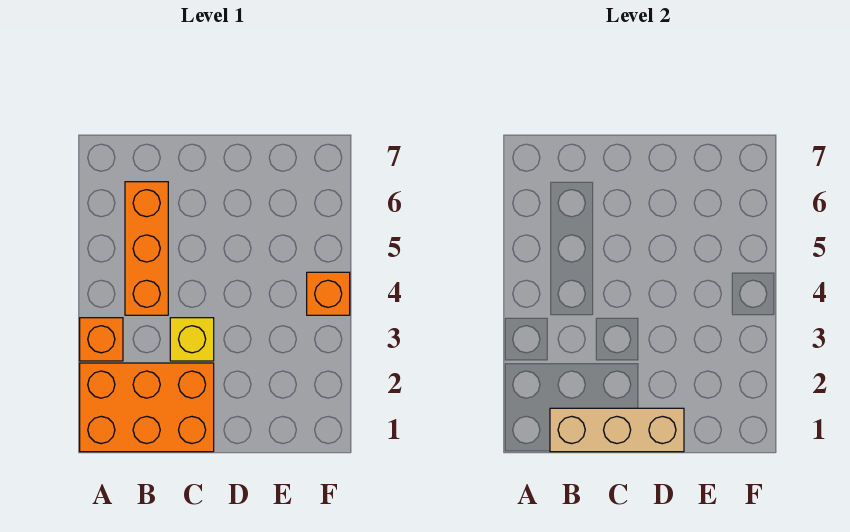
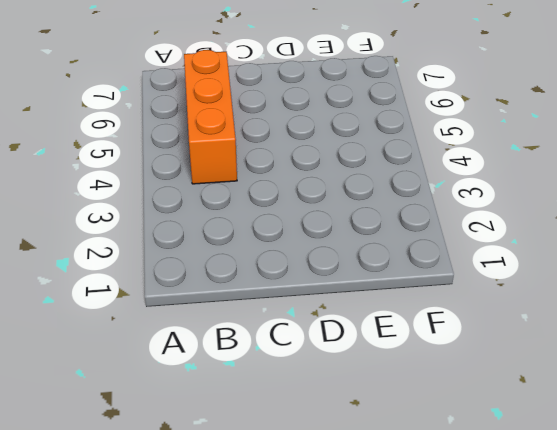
none -> orange 2x3 brick [80,363,214,452]
none -> orange 1x1 brick [80,318,123,361]

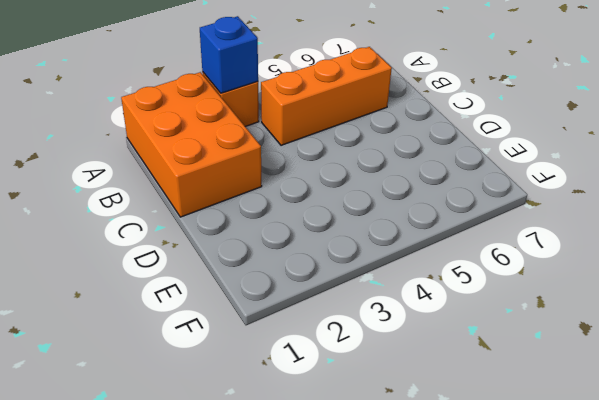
blue 1x1 brick [200,16,258,93] -> none
none -> yellow 1x1 brick [170,318,214,361]
none -> orange 1x1 brick [307,272,350,315]

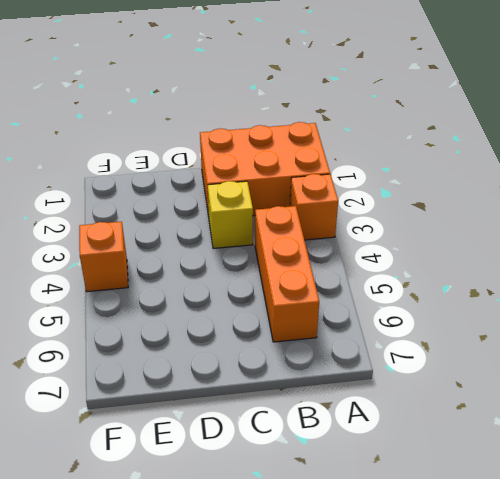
none -> tan 1x3 brick [550,408,684,452]

